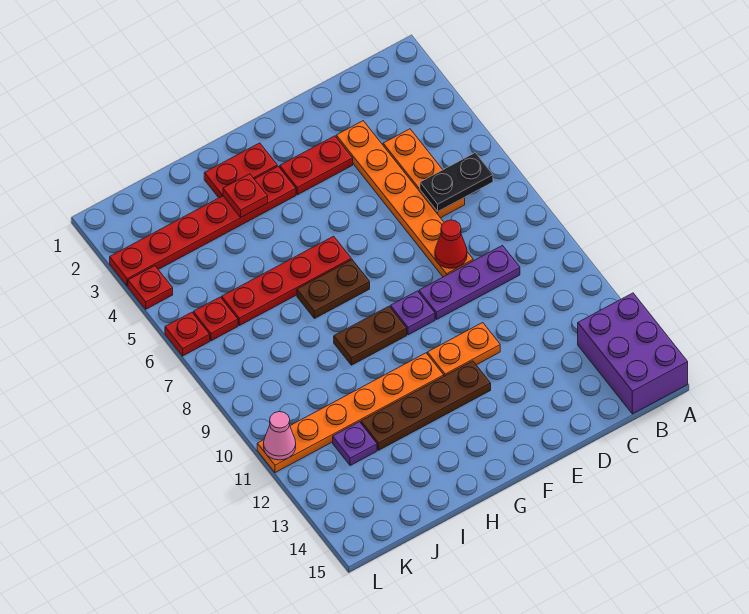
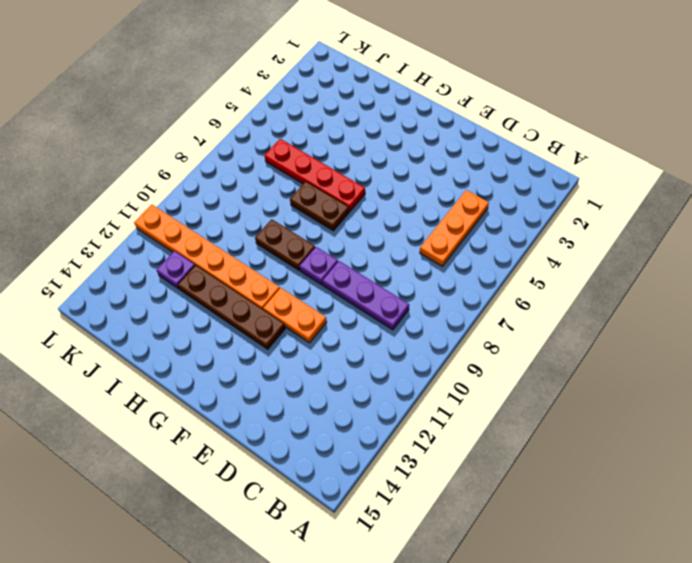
none -> purple 2x3 brick [578,293,688,414]
none -> orange 1x6 plate [336,121,473,277]
none -> red 1x2 plate [280,136,353,195]

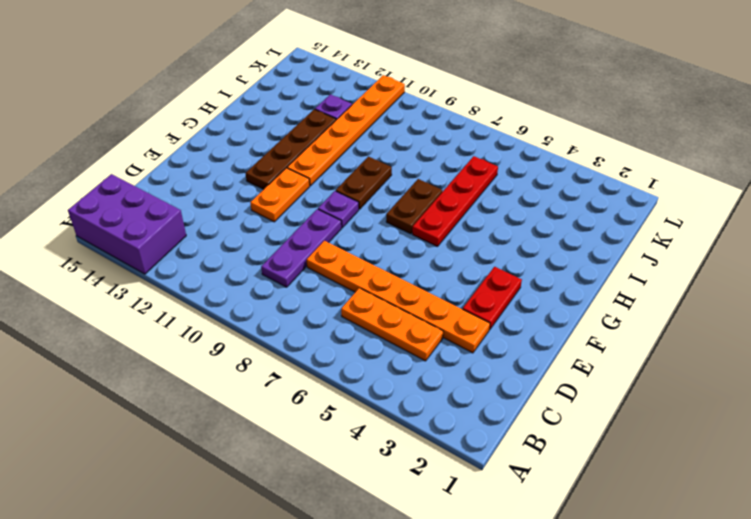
none -> red 1x2 plate [204,143,277,198]
none -> red 1x6 plate [110,166,296,286]
none -> red 1x1 plate [193,297,238,341]

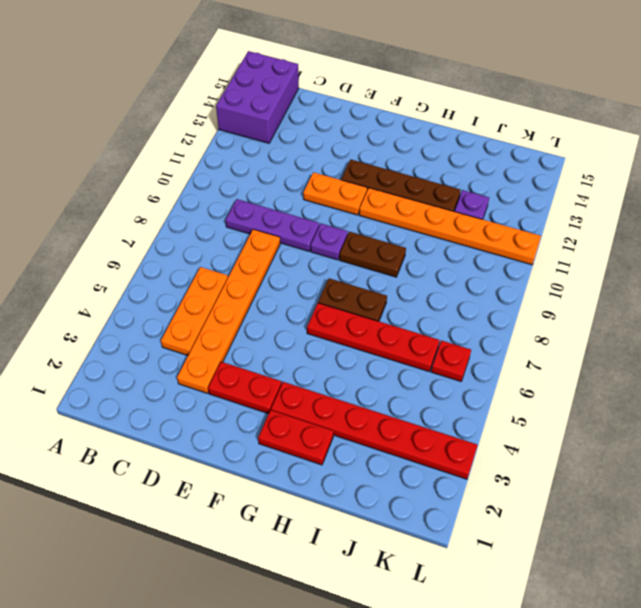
none -> red 1x1 plate [128,266,173,309]
none -> red 1x1 plate [165,312,210,356]
none -> black 1x2 plate [420,153,493,211]

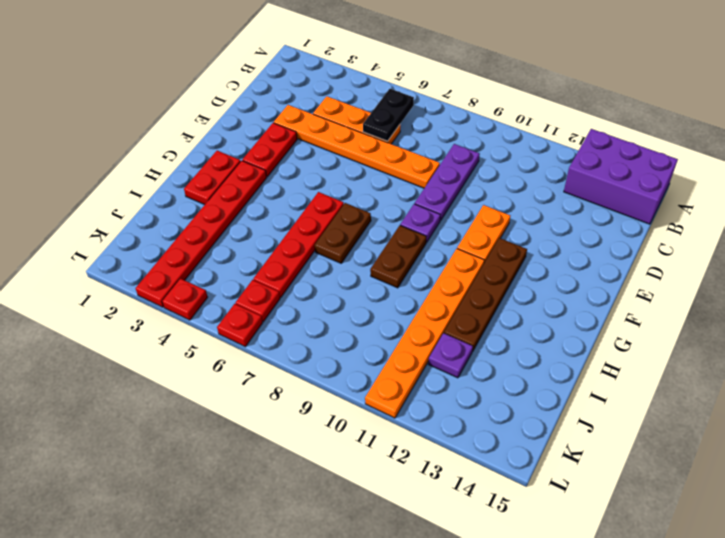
none -> red 1x1 cone [435,220,467,268]
none -> red 1x1 plate [223,174,268,217]
none -> pink 1x1 cone [264,412,296,460]

